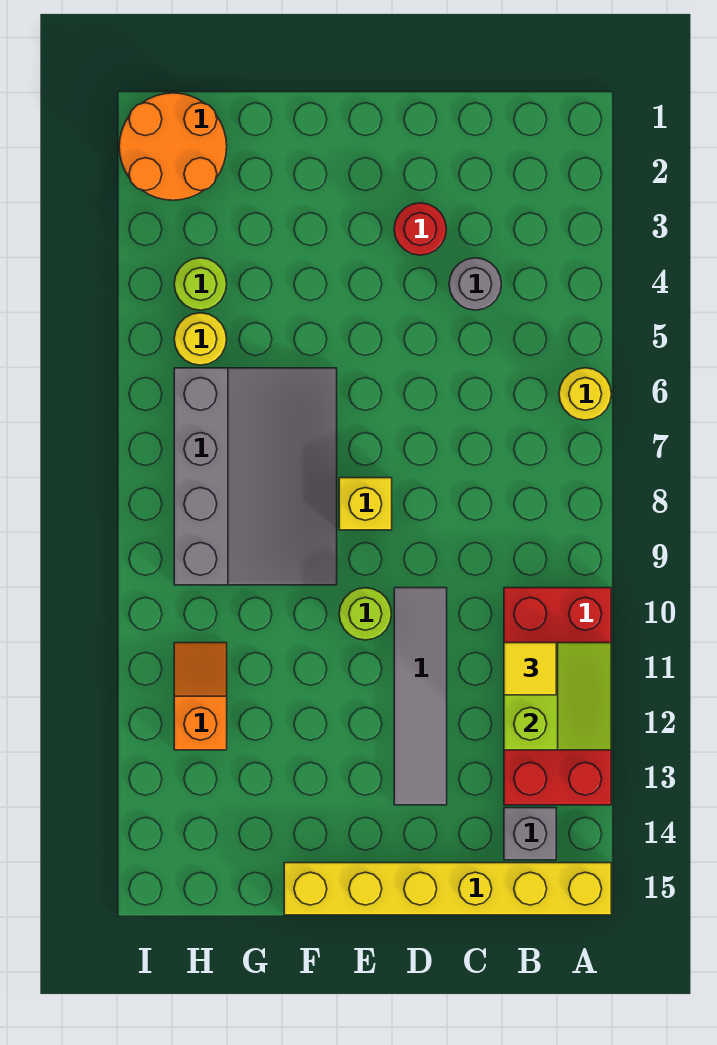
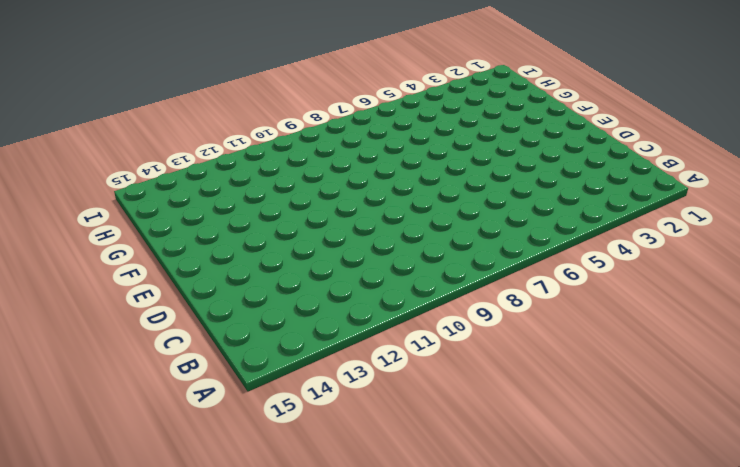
none -> yellow 1x1 round brick [559,368,611,420]
none -> red 2x4 brick [504,588,611,805]
none -> yellow 1x6 brick [284,863,611,915]

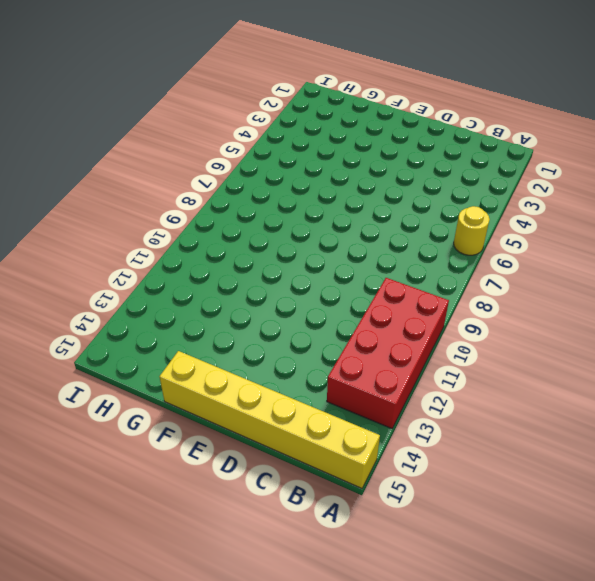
none -> grey 1x1 brick [504,808,556,860]
none -> grey 1x1 round brick [449,258,501,310]
none -> red 1x1 round brick [394,203,446,255]

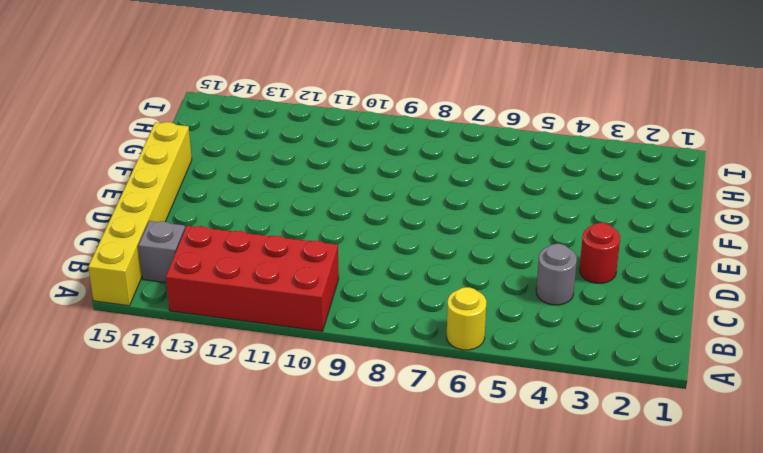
none -> grey 1x4 tile [394,588,447,805]
none -> yellow 1x1 brick [339,478,392,530]
none -> lime 1x1 round brick [339,588,391,640]

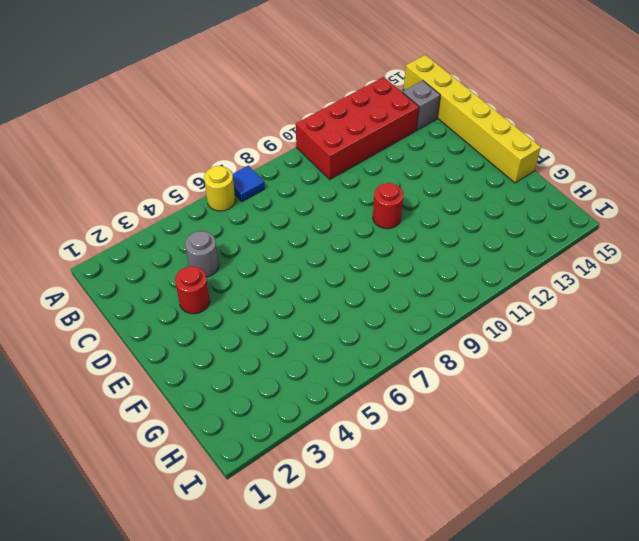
blue 1x1 tile [232,166,265,202] -> none
red 1x1 round brick [373,183,403,229] -> lime 1x1 round brick [339,588,391,640]
none -> grey 1x4 tile [394,588,447,805]
none -> yellow 1x1 brick [339,478,392,530]
none -> grey 3x4 slope [174,368,337,585]

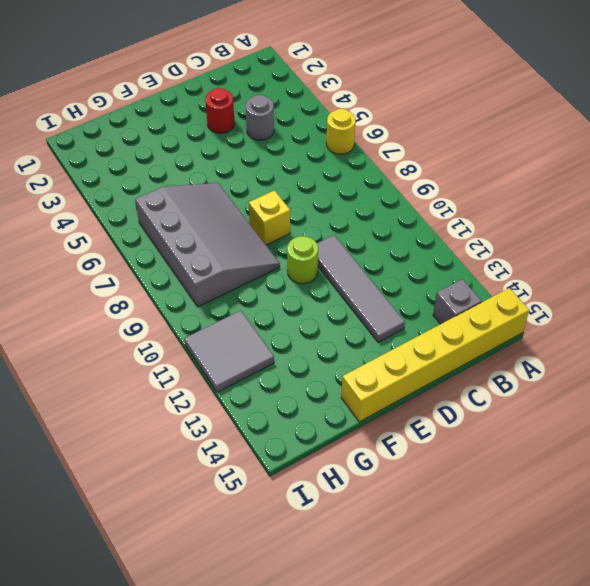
grey 2x2 tile [184,310,274,392] -> orange 1x2 slope [174,643,227,750]
none -> red 2x4 brick [504,588,611,805]
none -> orange 2x2 round brick [119,93,227,200]
none -> lime 1x1 round brick [174,258,227,310]

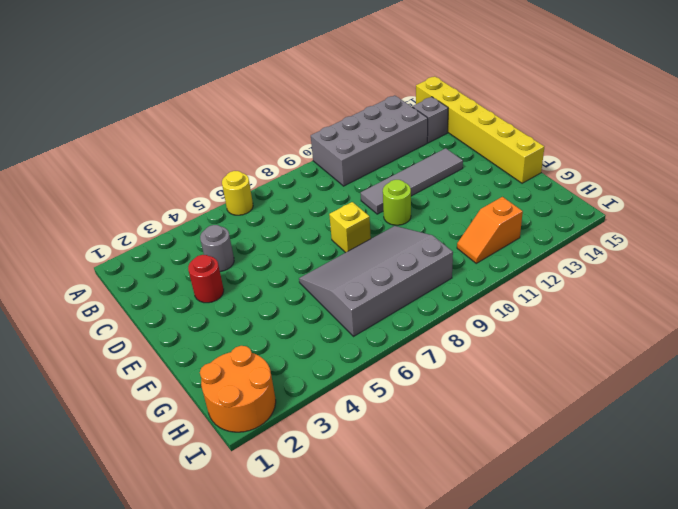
grey 2x4 brick [311,95,428,186] -> red 2x4 brick [504,588,611,805]
none -> lime 1x1 round brick [174,258,227,310]
none -> yellow 1x1 round brick [174,313,227,365]
none -> lime 2x2 slope [504,643,611,750]

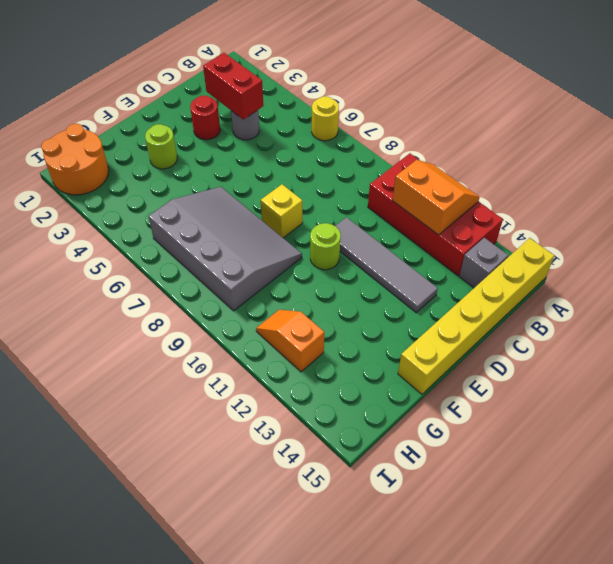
orange 2x2 slope [393,160,480,235] -> lime 2x2 slope [504,643,611,750]
red 1x2 brick [203,53,264,119] -> none
lime 1x1 round brick [145,124,177,169] -> lime 1x1 round brick moved to [174,258,227,310]
none -> yellow 1x1 round brick [174,313,227,365]
none -> yellow 1x1 tile [504,643,556,695]

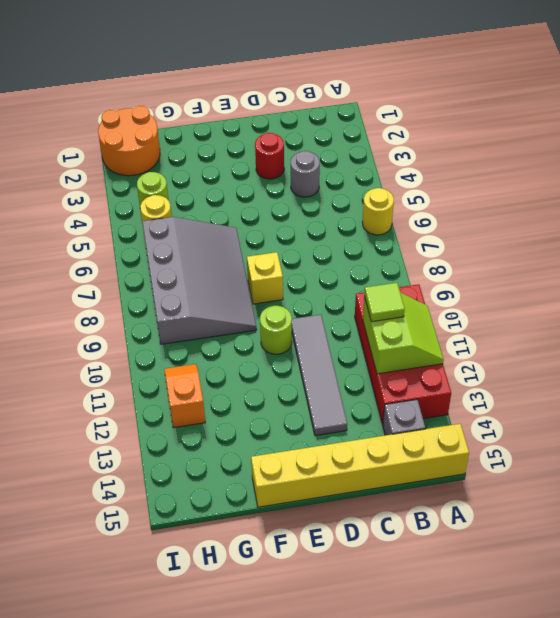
lime 1x1 tile [364,283,405,322] -> yellow 1x1 tile [504,643,556,695]

